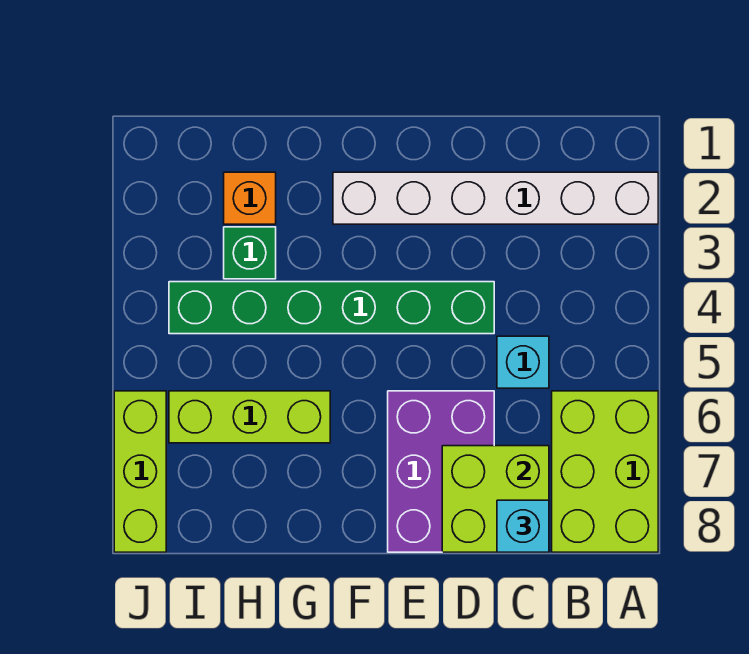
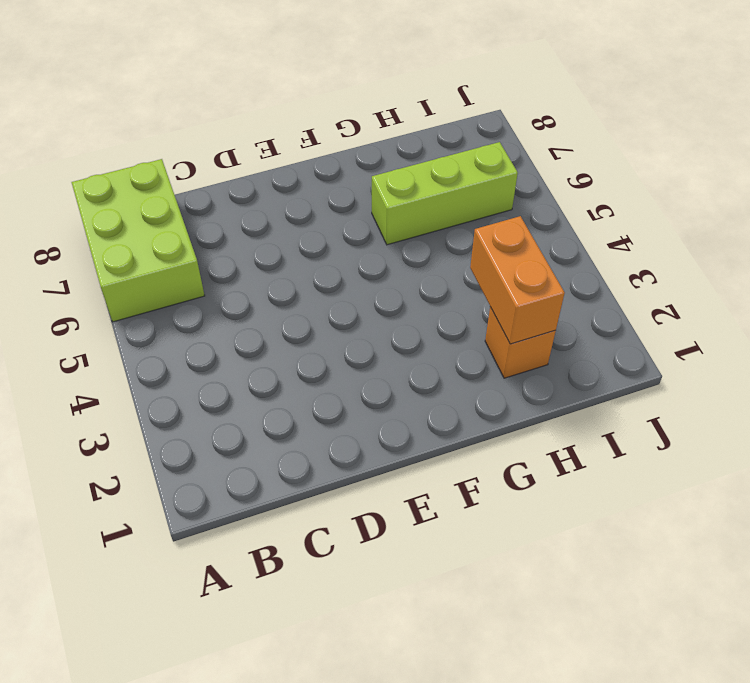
orange 1x2 brick [470,216,565,344] -> none
none -> white 1x6 brick [333,172,658,224]
none -> cyan 1x1 brick [497,336,549,388]

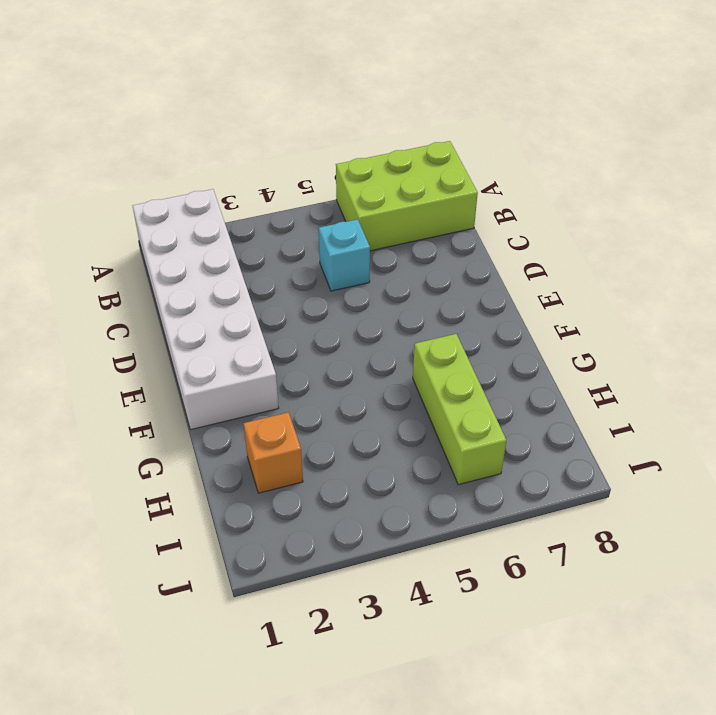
white 2x6 brick [133,189,279,430] -> white 1x6 brick [333,172,658,224]
none -> green 1x6 brick [169,282,494,334]
none -> purple 2x3 brick [388,391,494,552]

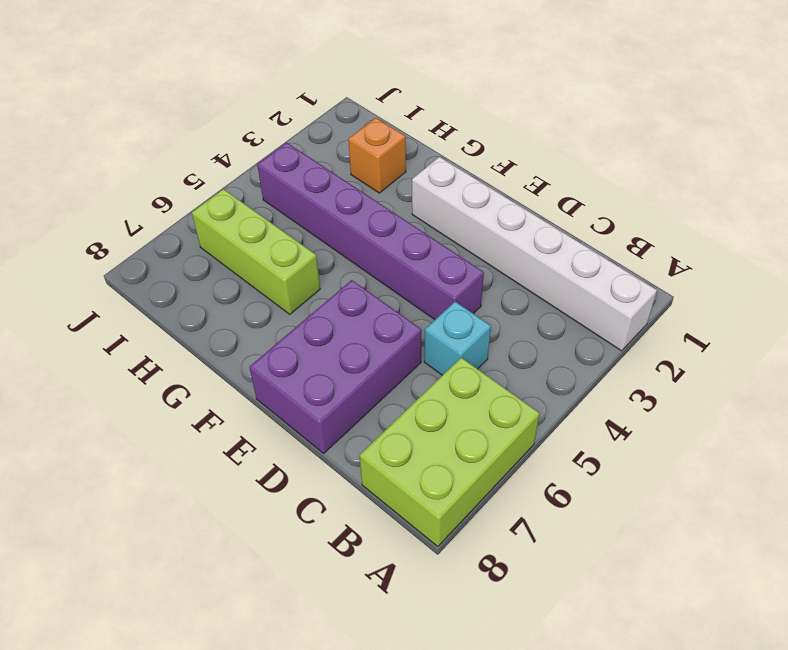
purple 1x6 brick [257,143,484,320] -> green 1x6 brick [169,282,494,334]
none -> green 1x1 brick [224,227,276,279]
none -> lime 1x3 brick [114,391,166,552]

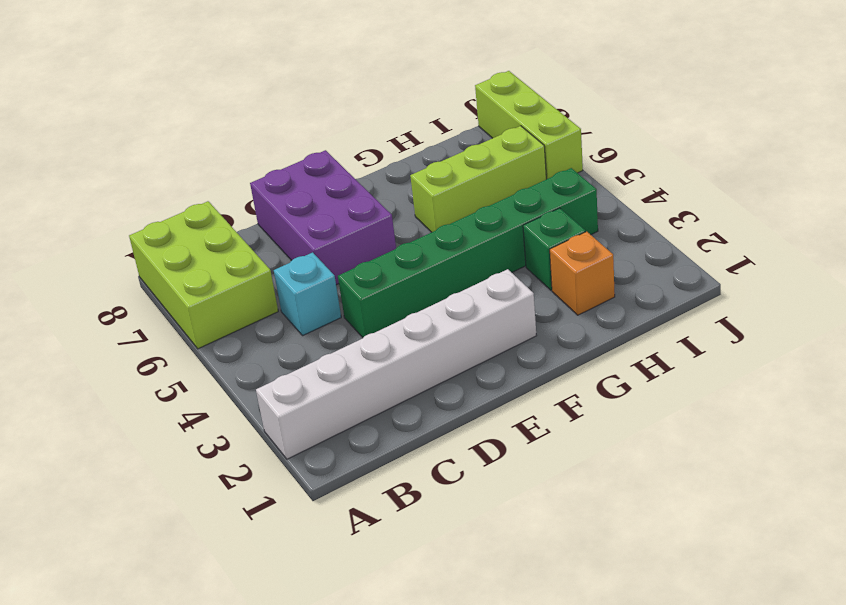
none -> lime 2x2 brick [442,446,549,552]
none -> cyan 1x1 brick [497,500,549,552]

